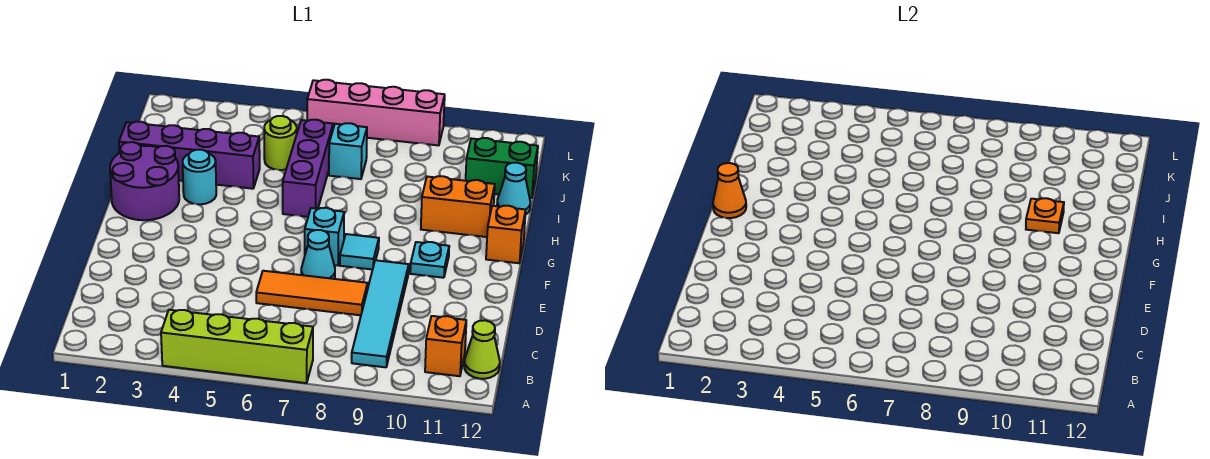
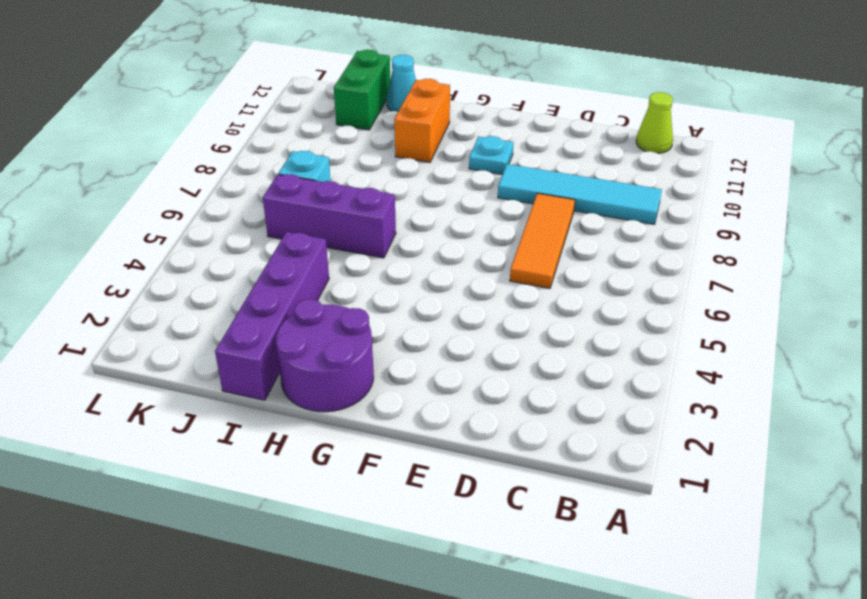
none -> lime 1x4 brick [161,310,313,383]
none -> orange 1x1 brick [425,316,466,376]
none -> cyan 1x1 cone [301,230,335,279]

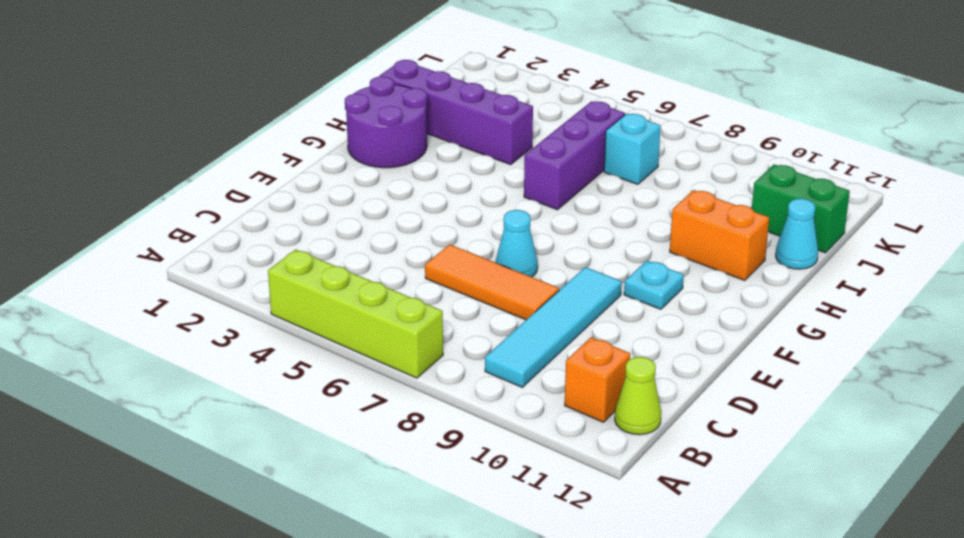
none -> cyan 1x1 brick [305,208,344,266]
none -> cyan 1x1 tile [340,234,379,270]
none -> orange 1x1 brick [486,206,526,263]

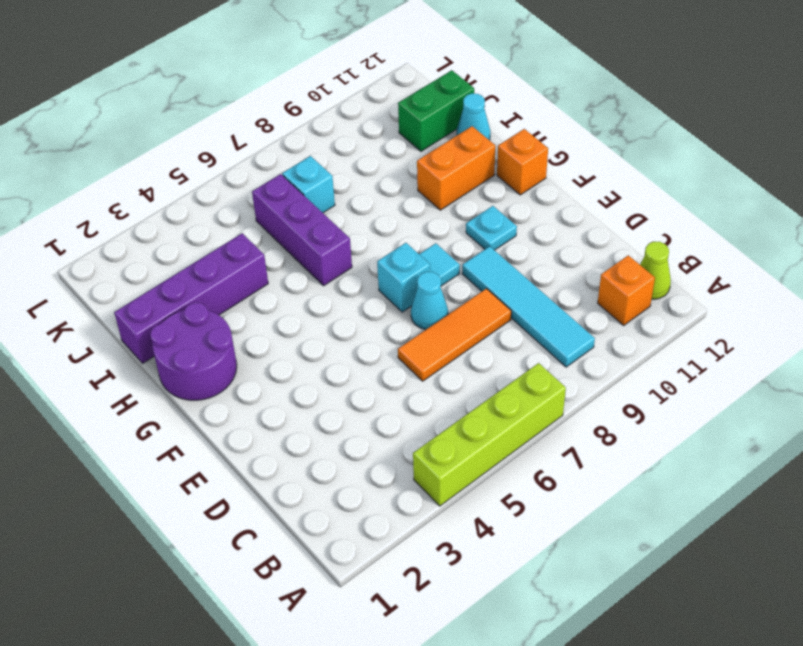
none -> cyan 1x1 round brick [183,150,216,204]
none -> lime 1x1 round brick [264,116,297,170]
none -> pink 1x4 brick [307,80,445,145]

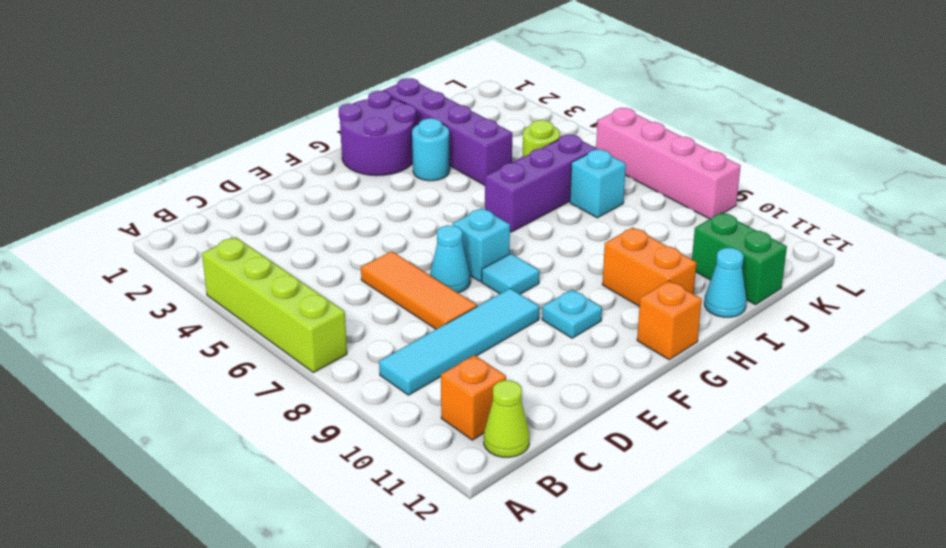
none -> orange 1x1 cone [713,163,746,218]
none -> orange 1x1 plate [1026,198,1064,233]

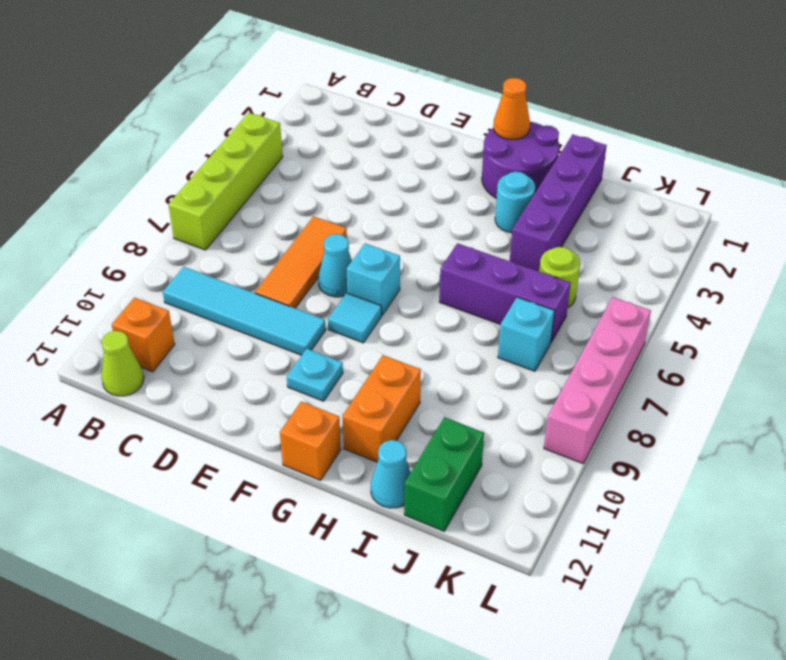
none -> orange 1x1 plate [1026,198,1064,233]

